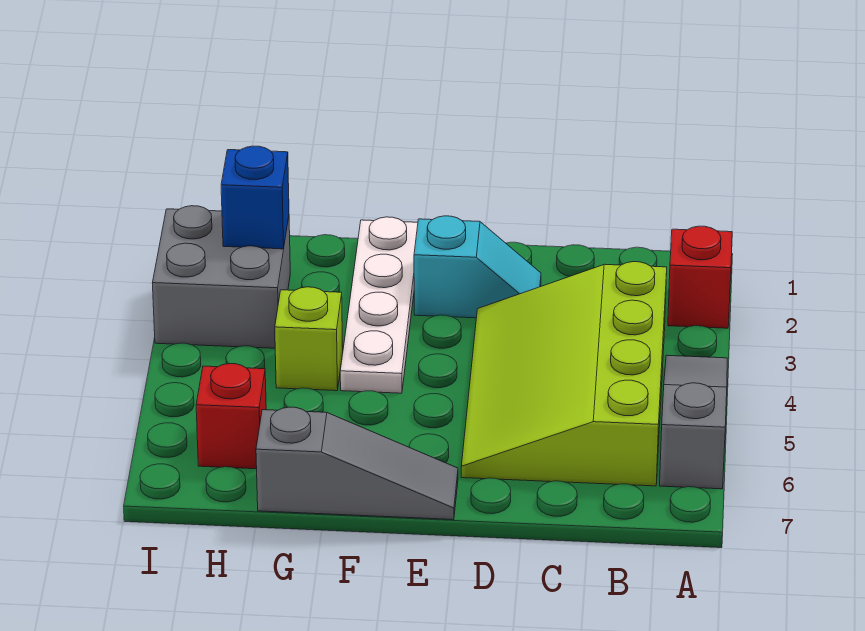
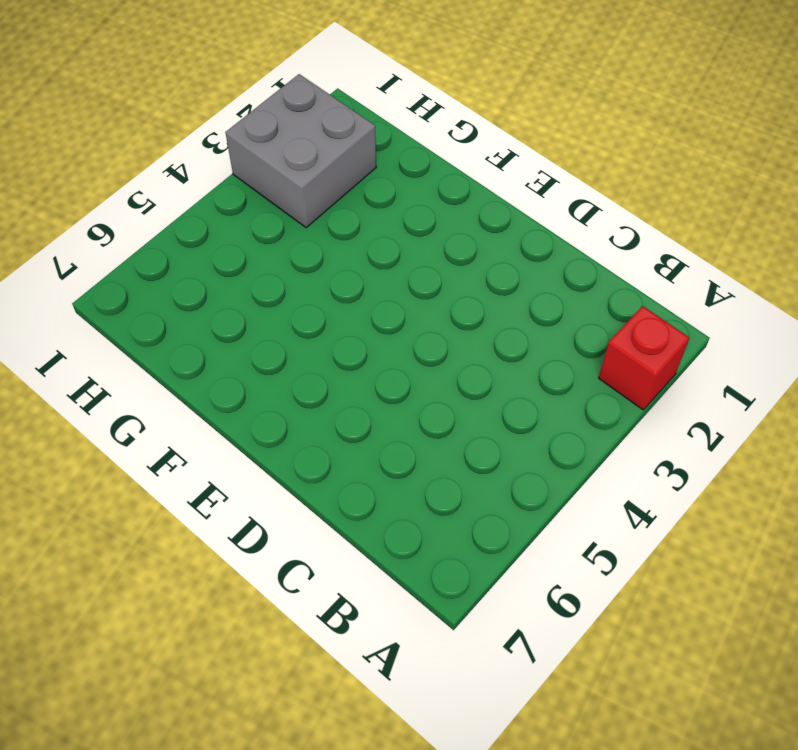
none -> grey 1x3 slope [660,355,727,489]
none -> lime 3x4 slope [461,262,667,486]

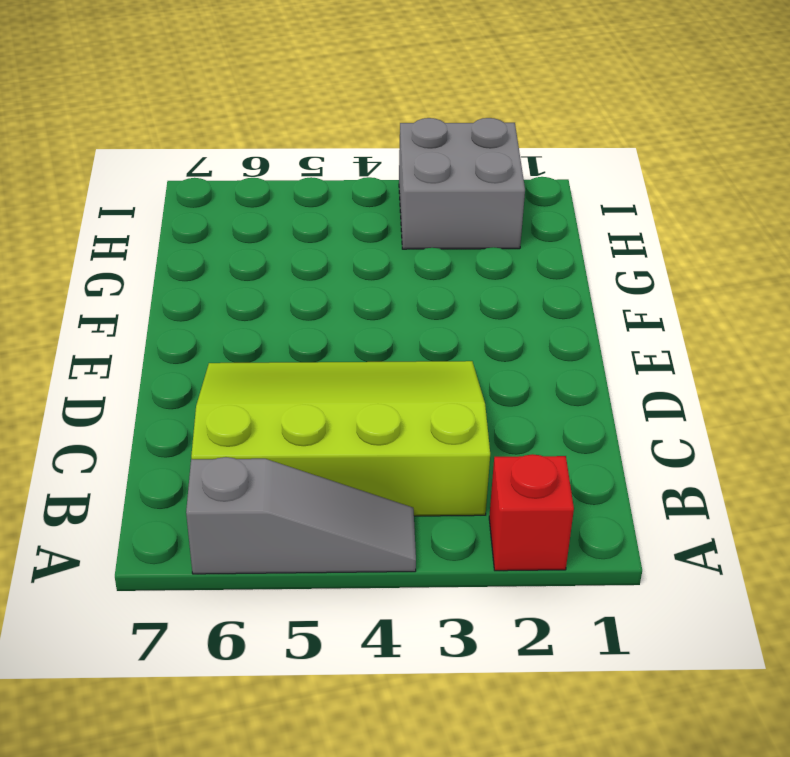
none -> cyan 1x2 slope [414,216,541,318]
none -> grey 1x3 slope [256,407,458,520]

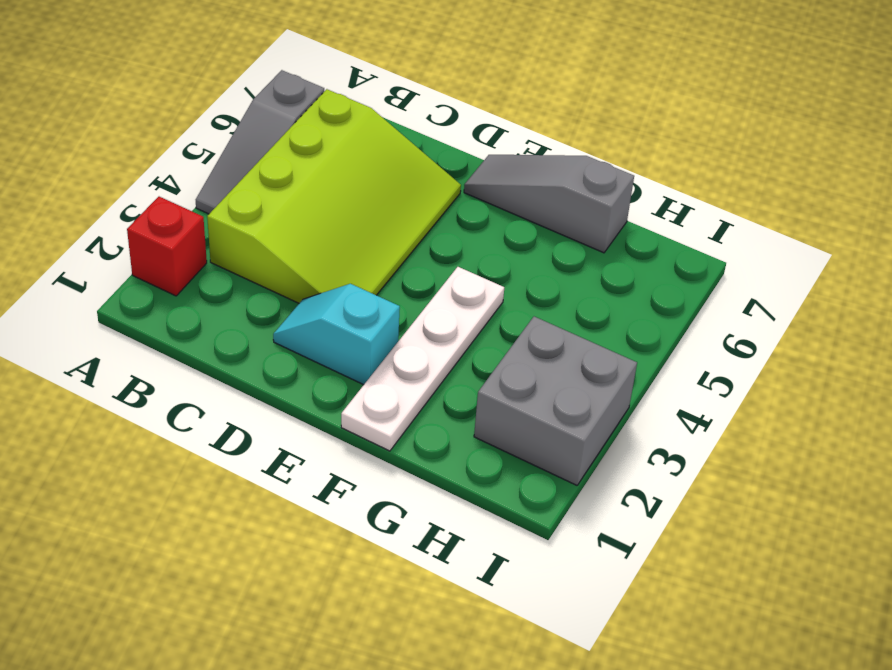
none -> lime 1x1 brick [275,287,343,391]
none -> red 1x1 brick [196,364,266,469]

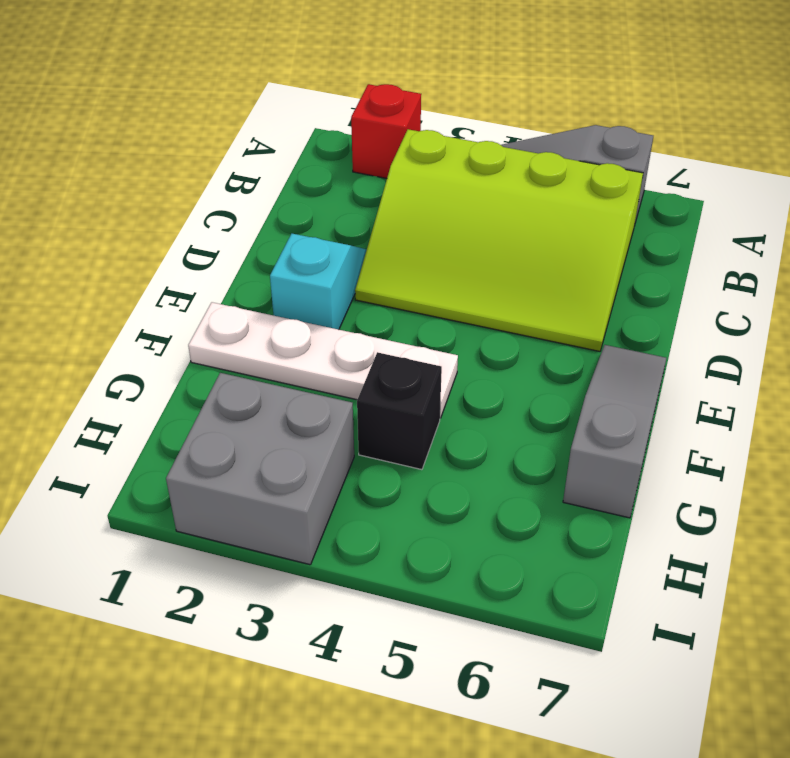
black 1x1 brick [357,352,442,470] -> lime 1x1 brick [275,287,343,391]
none -> red 1x1 brick [196,364,266,469]
none -> blue 1x1 brick [221,146,289,249]

